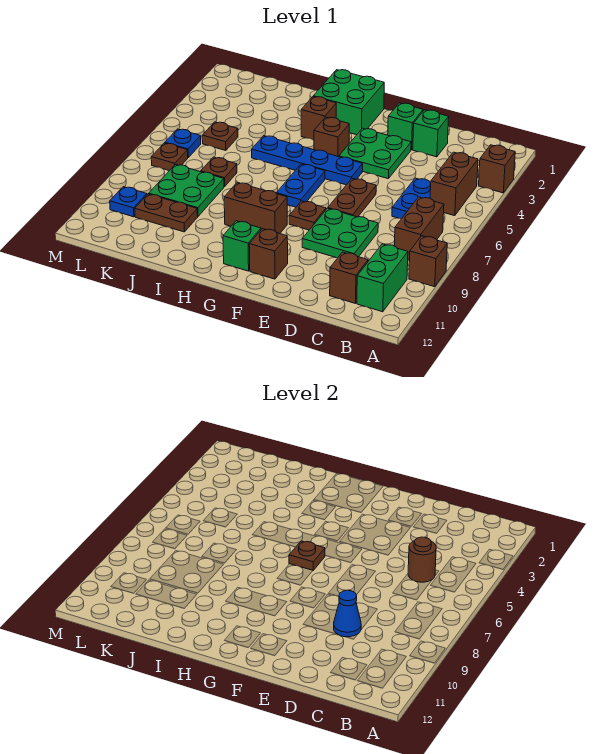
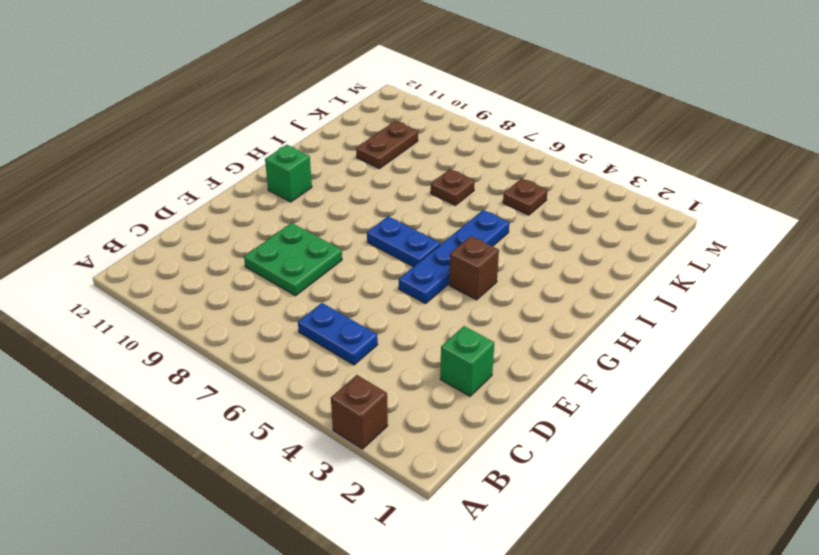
none -> brown 1x1 brick [409,236,447,287]
none -> brown 1x2 brick [430,152,478,216]
none -> brown 1x2 brick [395,197,444,260]
none -> green 1x2 brick [357,244,408,312]

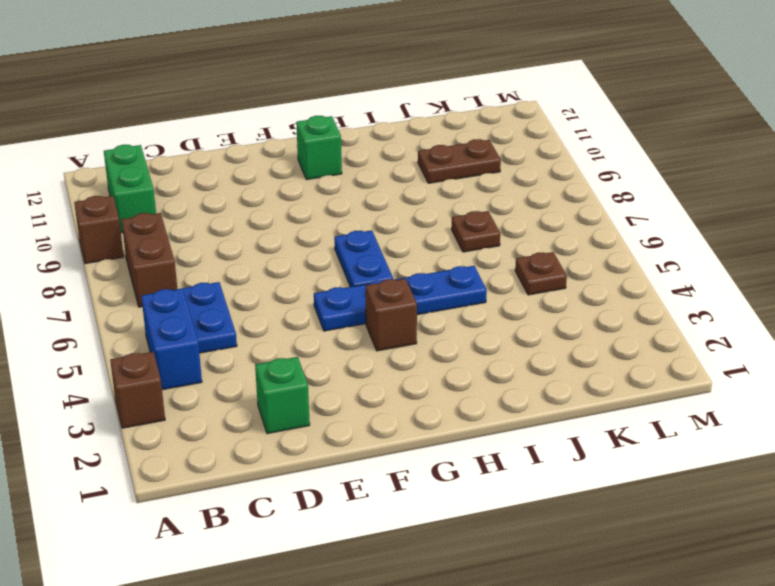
blue 1x2 brick [141,288,202,390] -> brown 1x2 brick [430,152,478,216]
none -> brown 1x1 brick [330,252,368,304]
none -> green 2x2 plate [302,208,378,258]
none -> green 1x1 brick [388,103,423,150]
none -> green 2x2 plate [339,128,411,179]

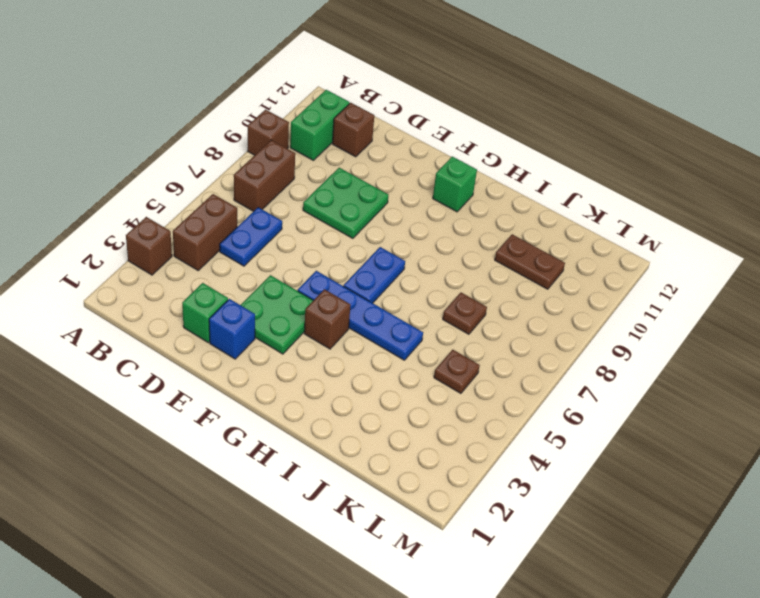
blue 1x1 brick [209,299,255,359] -> green 1x1 brick [388,103,423,150]
none -> brown 1x2 plate [328,179,376,217]
none -> brown 1x1 plate [289,201,326,230]
none -> brown 1x1 brick [249,229,288,279]
none -> green 2x2 brick [313,70,384,135]

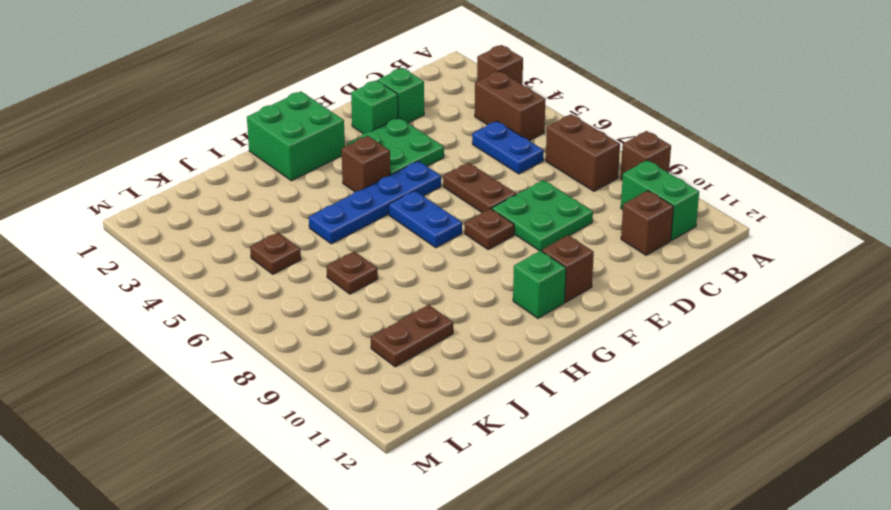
none -> brown 1x2 brick [224,183,287,234]
none -> brown 1x1 brick [301,97,336,140]
none -> green 2x2 plate [149,165,224,216]
none -> blue 1x1 plate [165,129,201,157]

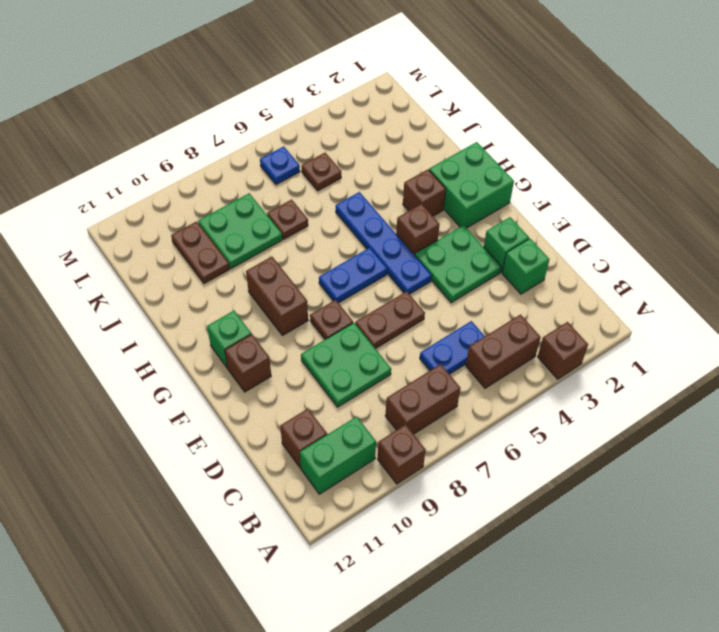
none -> brown 1x1 plate [151,143,188,171]
none -> blue 1x1 plate [110,187,147,217]
none -> brown 1x1 round brick [408,537,436,582]
none -> blue 1x1 cone [334,590,361,637]

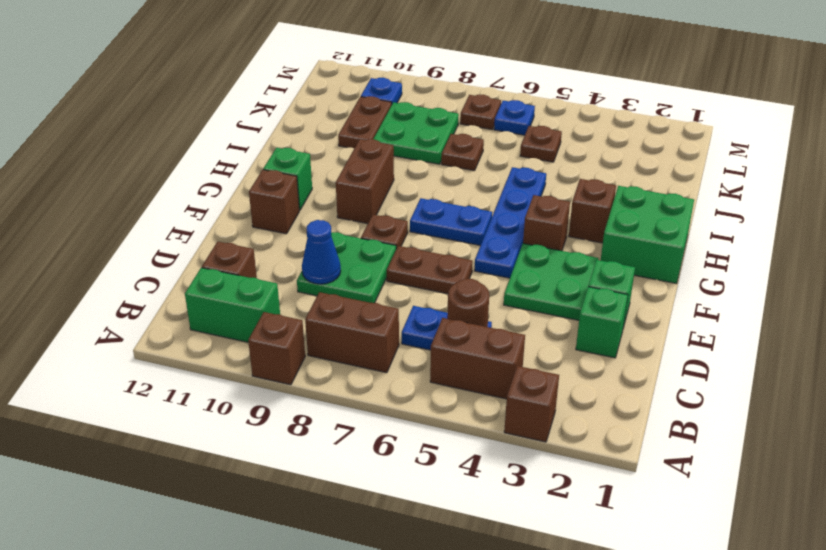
none -> brown 1x1 plate [289,541,325,570]

